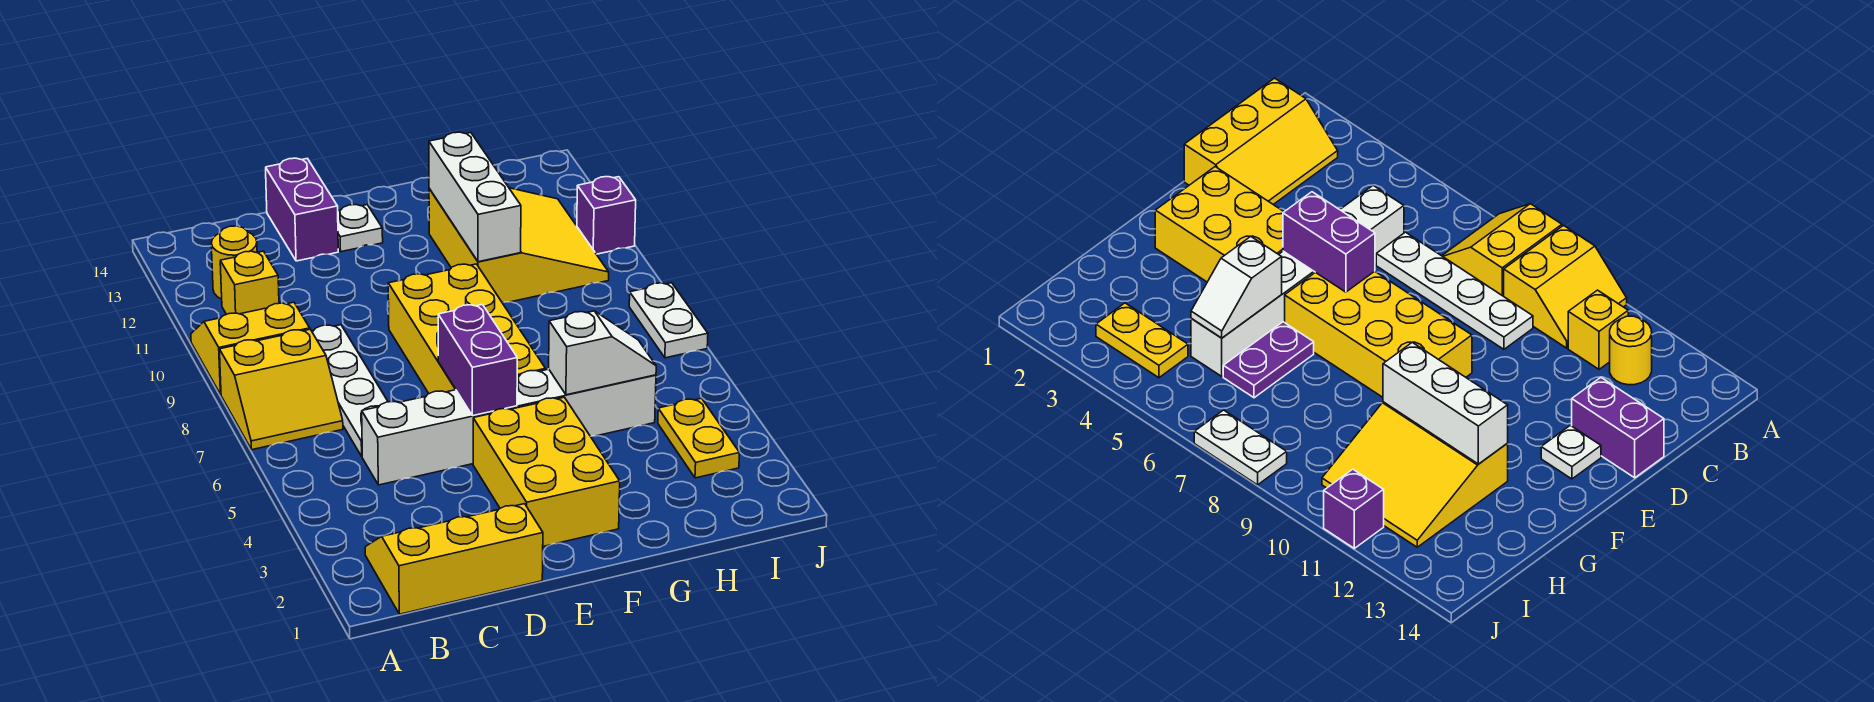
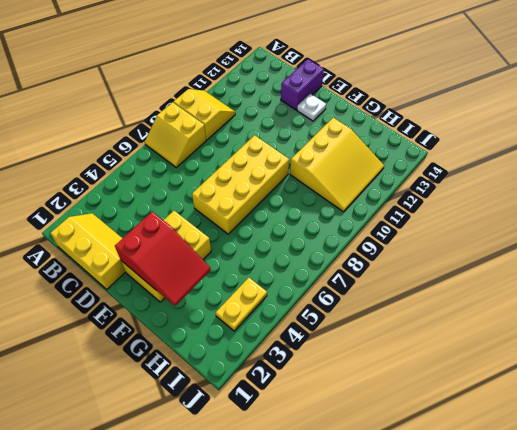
red 2x3 slope [115,212,211,306] -> none
none -> yellow 1x1 brick [220,251,279,314]
none -> yellow 1x1 round brick [211,226,257,299]
none -> white 1x6 brick [362,369,656,485]

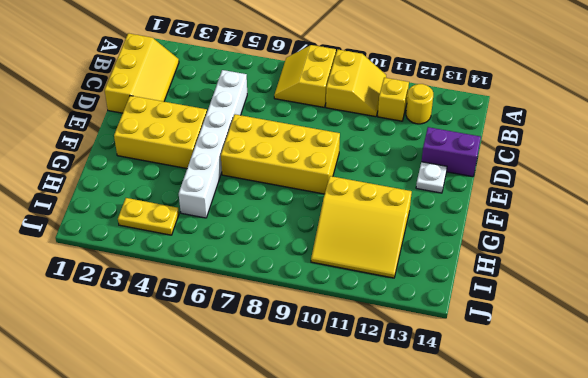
none -> white 1x4 plate [312,325,388,456]
none -> purple 1x2 plate [1223,322,1314,398]
none -> white 1x2 plate [629,283,708,358]

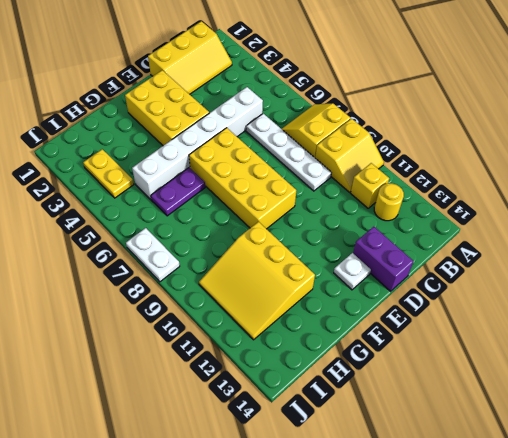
none -> purple 1x1 brick [577,177,636,254]
none -> purple 1x2 brick [438,305,517,416]
none -> white 1x2 slope [549,311,656,395]

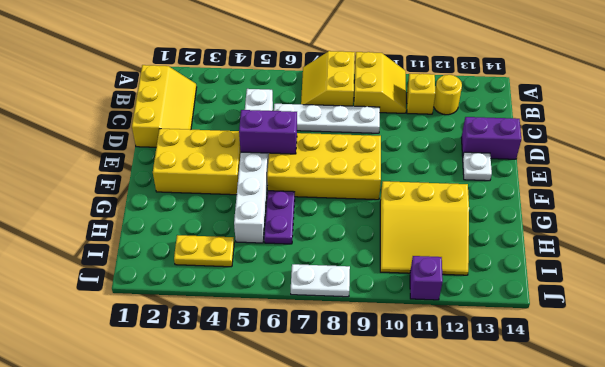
none -> white 1x2 slope [549,311,656,395]
none -> white 1x3 brick [429,132,521,262]

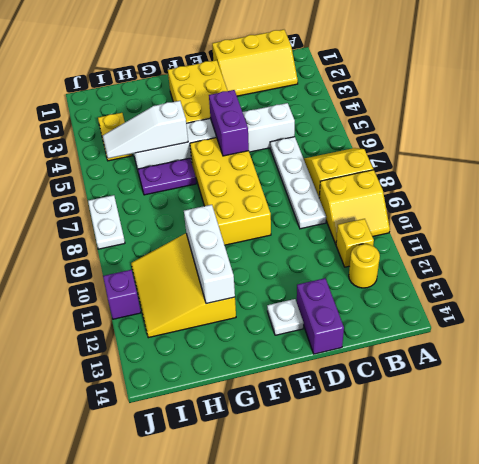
white 1x3 slope [103,101,188,158] -> white 1x2 slope [549,311,656,395]

